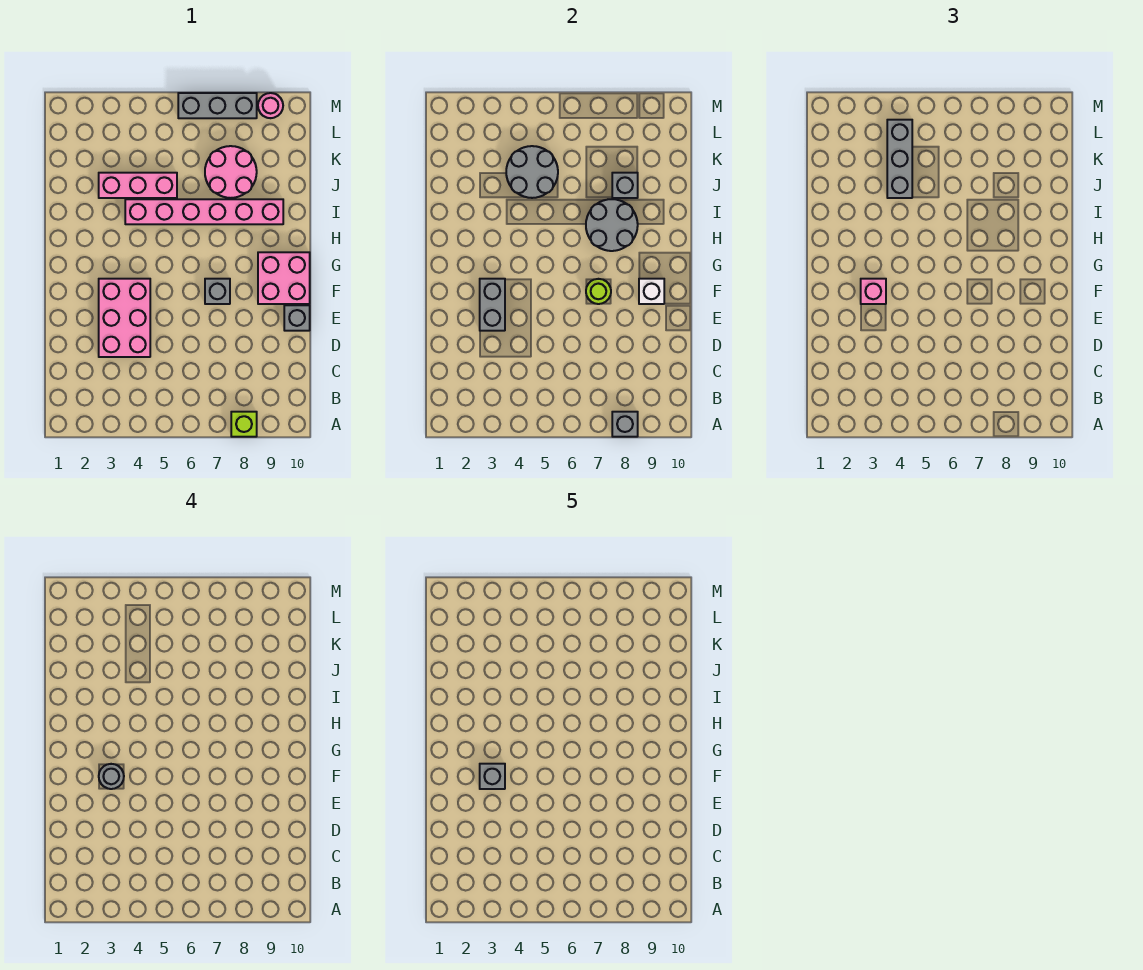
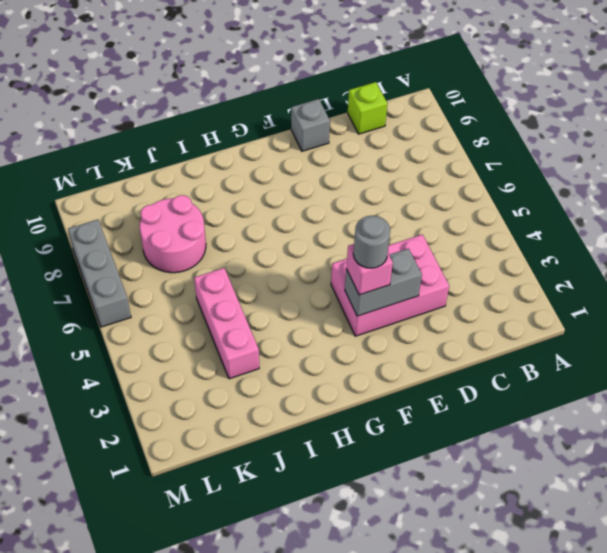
lime 1x1 brick [348,82,387,134] -> lime 1x1 brick moved to [231,412,257,437]
none -> grey 1x1 brick [205,279,230,304]
none -> pink 2x2 brick [258,252,310,304]
none -> pink 1x6 brick [125,199,283,224]

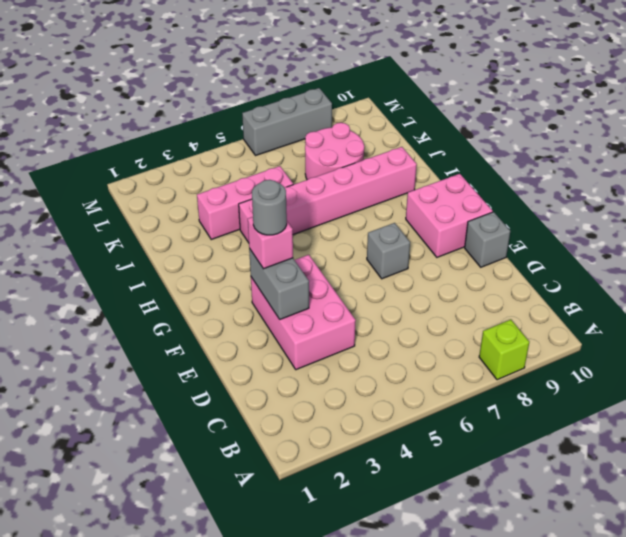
none -> pink 1x1 round brick [258,93,283,118]
none -> grey 1x1 brick [612,412,638,437]
none -> lime 1x1 round brick [586,279,611,304]

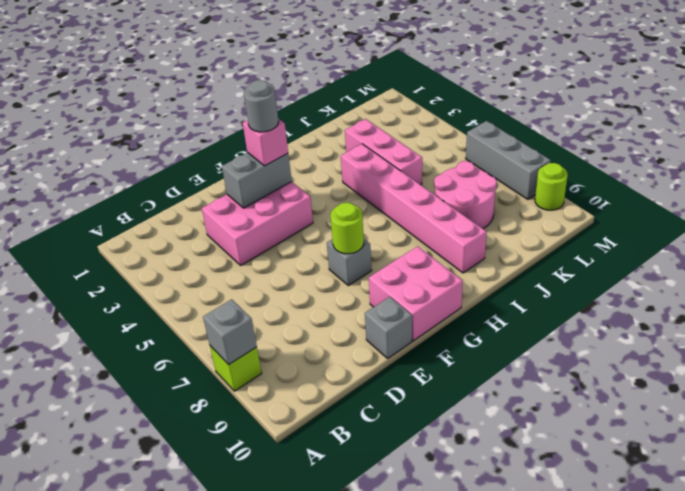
lime 1x1 round brick [535,163,568,210] -> pink 1x1 round brick [258,93,283,118]
none -> white 1x1 brick [639,279,664,304]
none -> grey 2x2 round brick [586,199,638,251]
none -> grey 2x2 round brick [506,146,558,198]

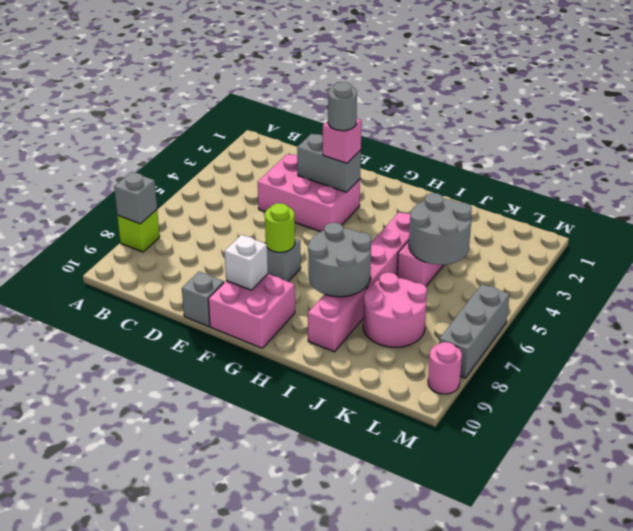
none -> grey 1x1 brick [612,173,638,198]
none -> grey 1x3 brick [887,120,912,198]
none -> grey 1x1 brick [480,764,505,789]

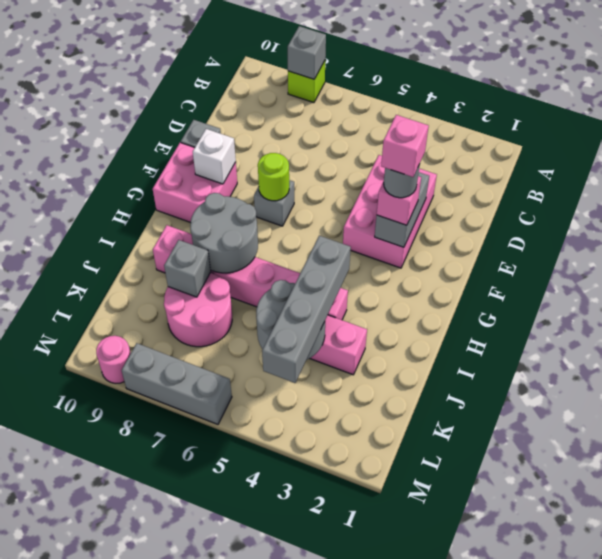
pink 1x1 brick [381,115,429,177] -> grey 1x1 brick [480,764,505,789]
grey 1x4 brick [262,236,351,383] -> grey 1x3 brick [887,120,912,198]

